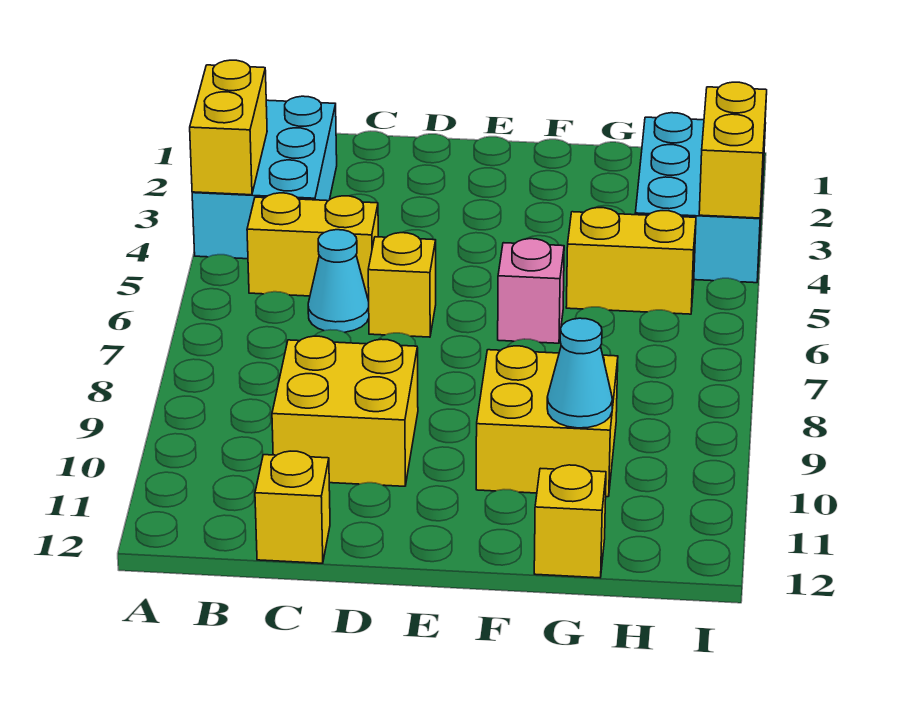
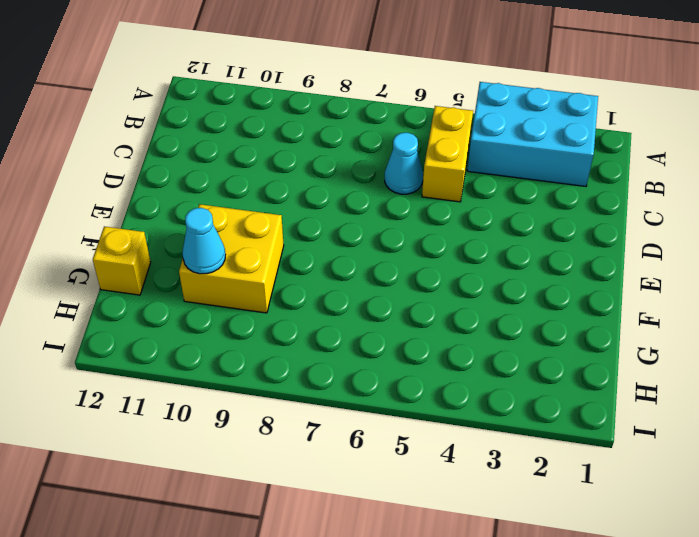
none -> yellow 2x2 brick [272,336,418,486]
none -> yellow 1x1 brick [255,451,330,563]
none -> yellow 1x1 brick [368,233,436,337]

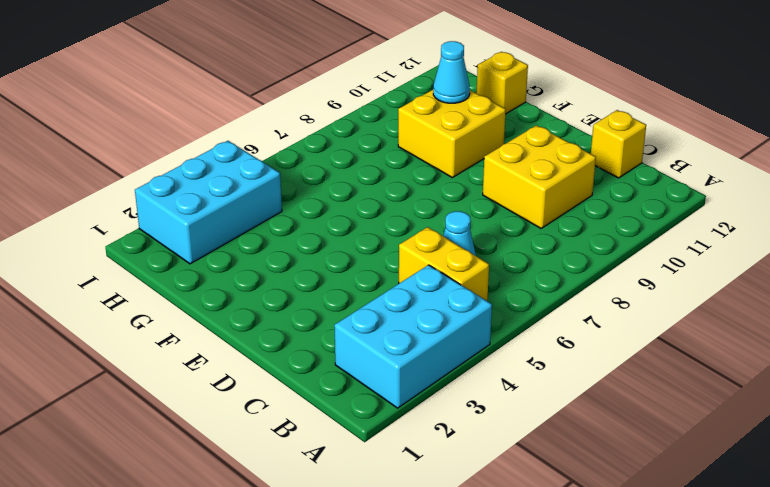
none -> yellow 1x1 brick [368,233,436,337]
none -> pink 1x1 brick [498,239,564,343]
none -> yellow 1x2 brick [566,208,696,314]

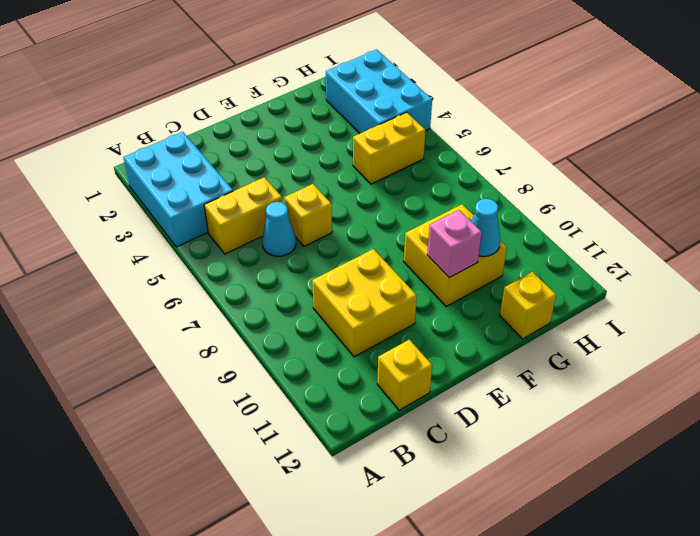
pink 1x1 brick [427,210,482,278] -> pink 1x1 brick moved to [498,239,564,343]
none -> yellow 1x2 brick [190,60,267,195]
none -> yellow 1x2 brick [699,82,767,218]

